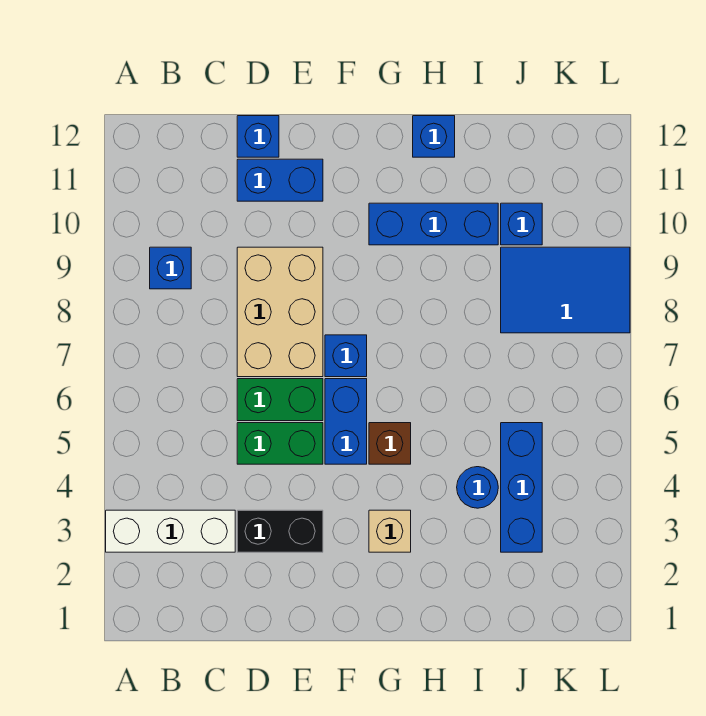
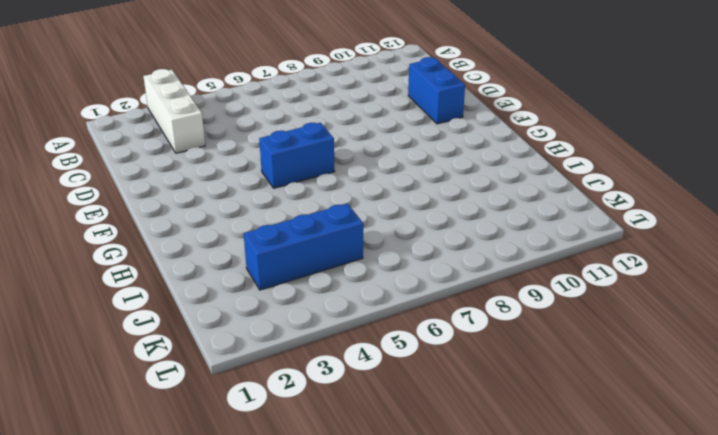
none -> blue 1x1 brick [150,247,191,289]
none -> black 1x2 brick [237,510,323,552]
none -> green 1x2 brick [237,423,323,464]

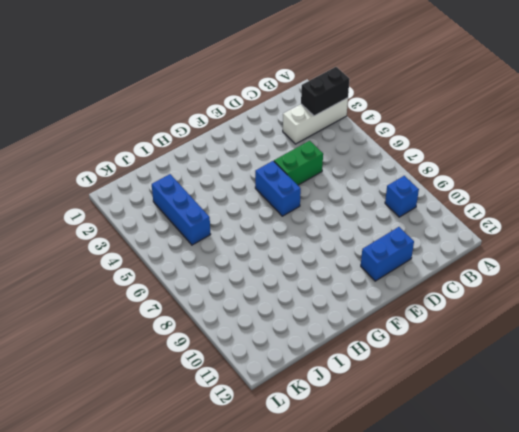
black 1x2 brick [301,67,350,116] -> black 1x2 brick moved to [237,510,323,552]
none -> green 1x2 brick [237,379,323,421]
none -> tan 2x3 brick [237,247,323,377]
none -> blue 1x1 brick [237,116,279,157]

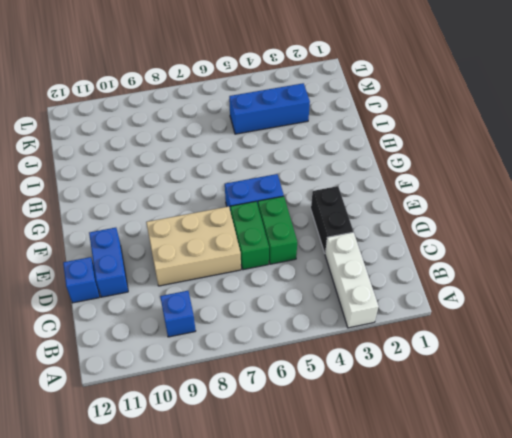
none -> blue 1x1 brick [325,335,367,377]
none -> tan 1x1 brick [369,510,411,552]
none -> brown 1x1 brick [369,423,411,464]

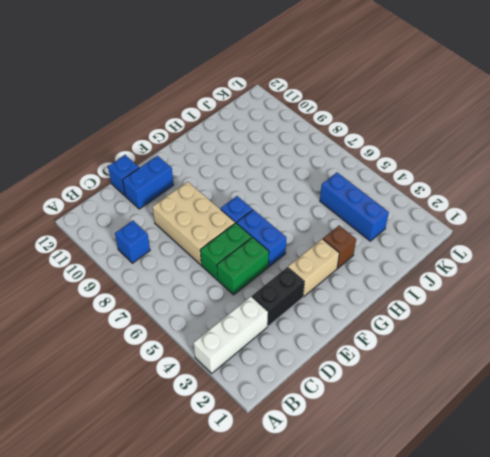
tan 1x2 brick [288,239,339,297] -> tan 1x1 brick [369,510,411,552]
brown 1x1 brick [323,226,356,268] -> brown 1x1 brick moved to [369,423,411,464]
none -> blue 1x3 brick [369,203,498,245]
none -> blue 1x1 brick [413,116,455,157]
none -> blue 1x1 round brick [457,467,498,508]

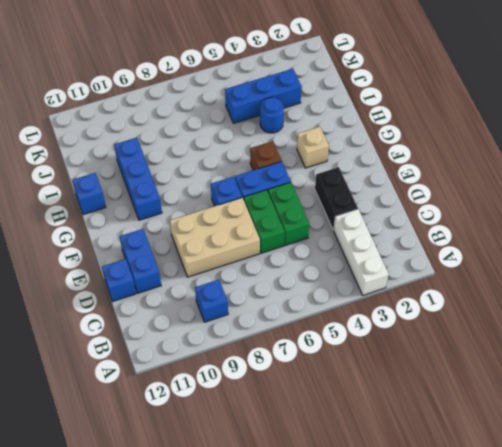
none -> blue 2x3 tile [501,247,630,333]
none -> blue 1x1 brick [501,203,542,245]

